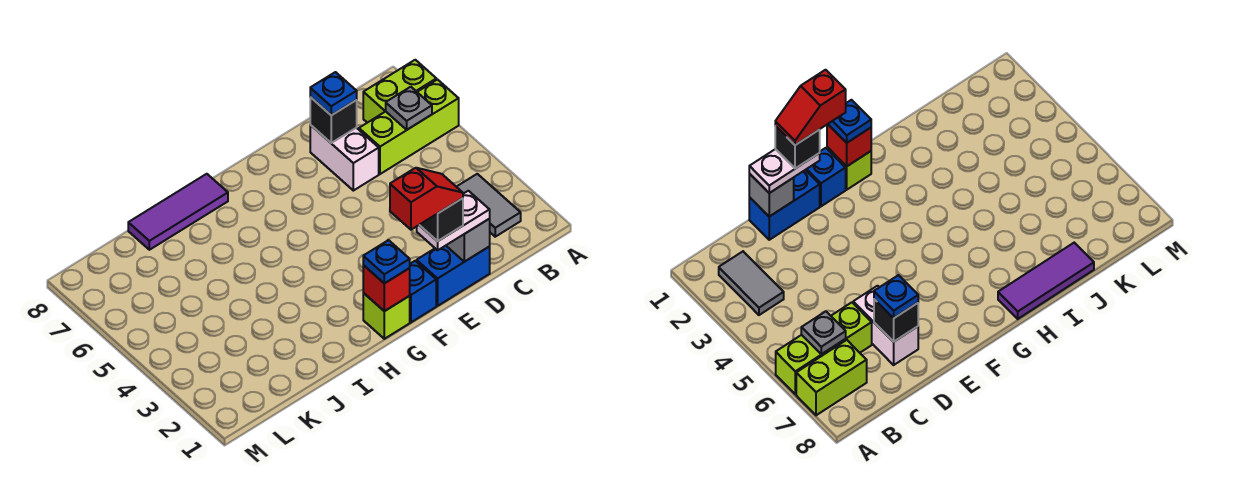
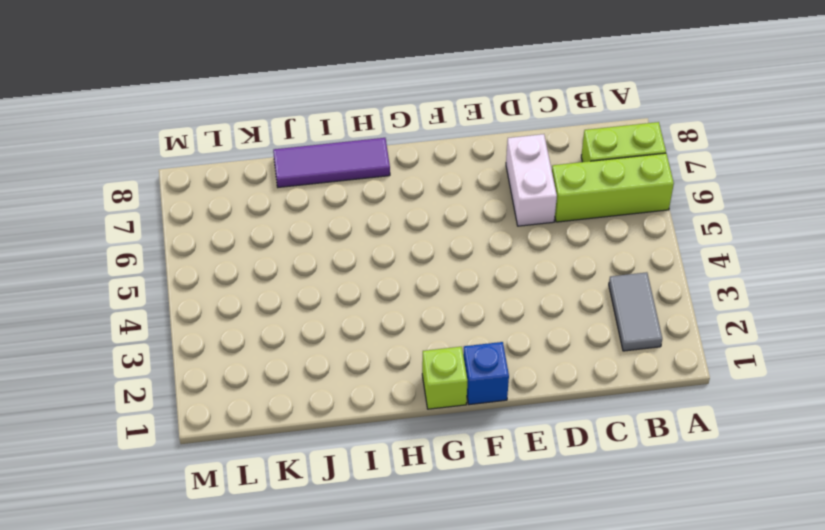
none -> blue 1x2 brick [417,246,490,306]
none -> grey 1x1 plate [386,87,432,130]
none -> grey 1x1 brick [446,219,490,262]

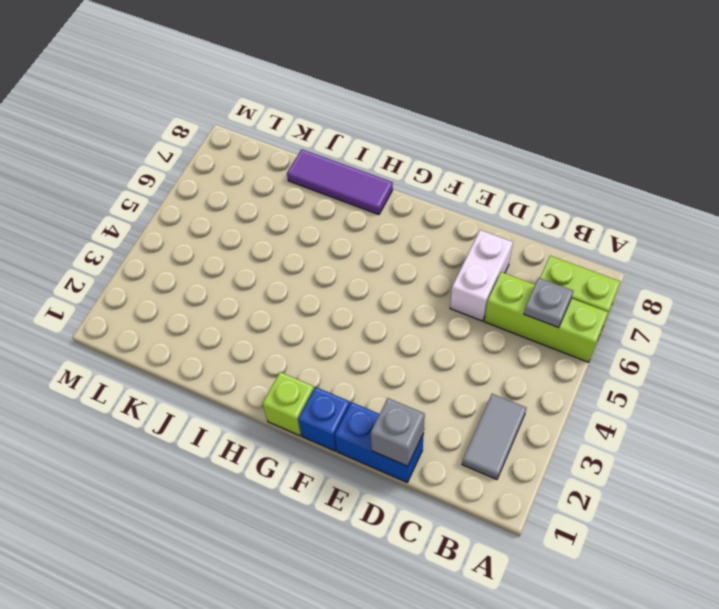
none -> black 1x1 brick [310,97,357,143]
none -> red 1x1 brick [363,265,410,311]
none -> white 1x2 plate [417,191,490,250]

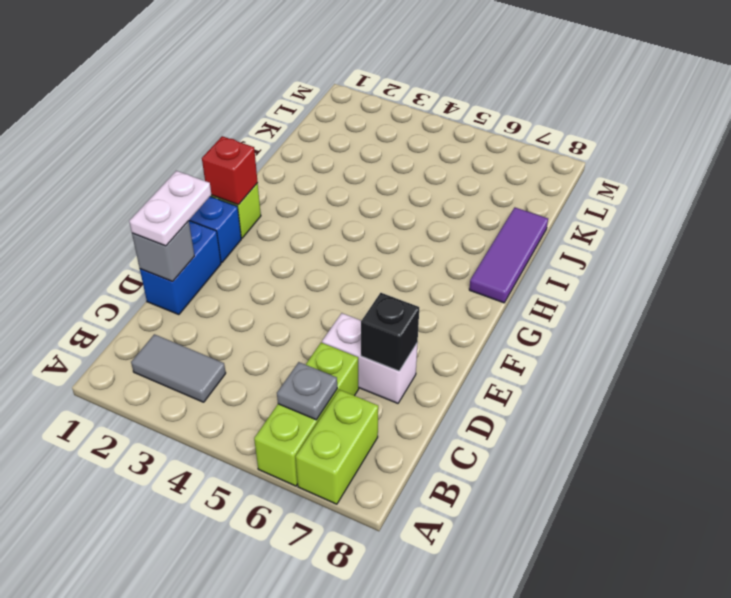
none -> blue 1x1 plate [310,72,357,115]
none -> blue 1x1 plate [363,240,410,283]
none -> black 1x1 brick [420,198,463,241]

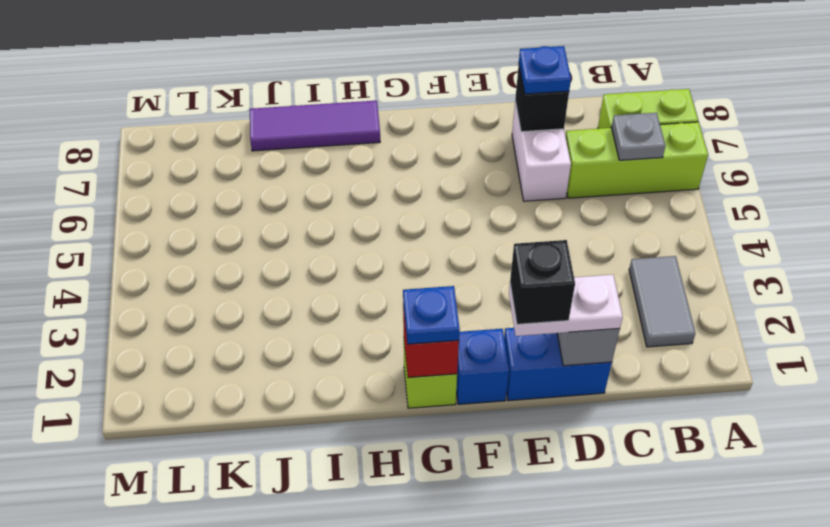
none -> red 1x2 slope [390,168,463,230]

